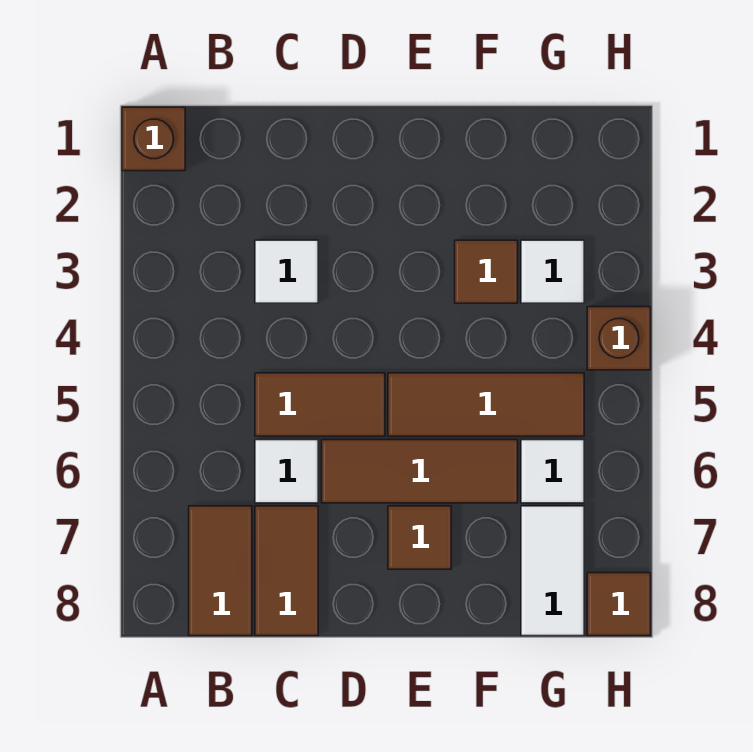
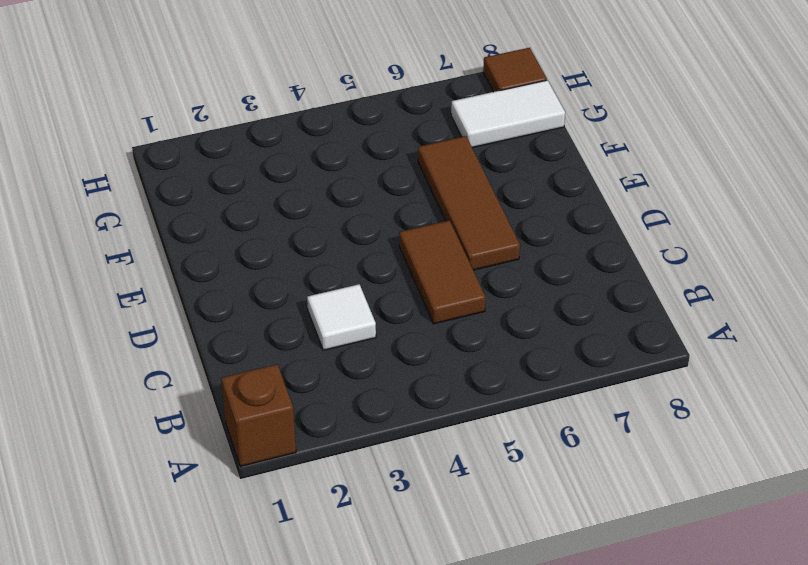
none -> brown 1x2 tile [189,506,252,636]
none -> white 1x1 tile [255,440,318,503]
none -> brown 1x2 tile [255,506,318,636]

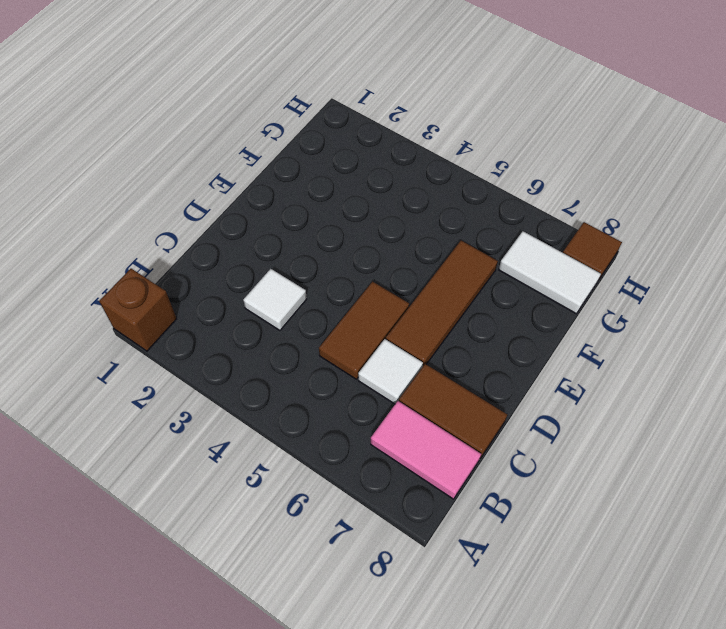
pink 1x2 tile [371,401,481,499] -> brown 1x2 tile [189,506,252,636]
none -> brown 1x3 tile [388,373,584,436]
none -> brown 1x1 tile [388,506,451,569]
none -> brown 1x1 tile [455,240,518,303]

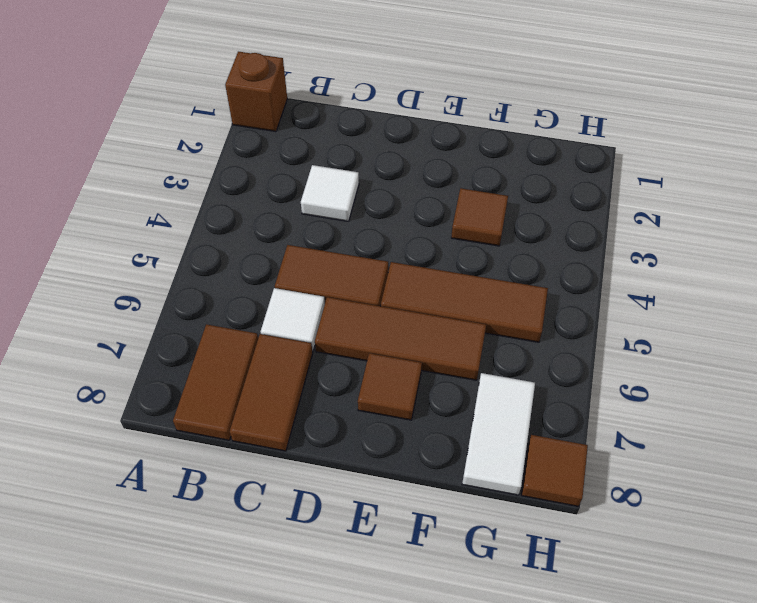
none -> white 1x1 tile [521,240,584,303]
none -> white 1x1 tile [521,440,584,503]
none -> brown 1x1 brick [587,307,651,370]

